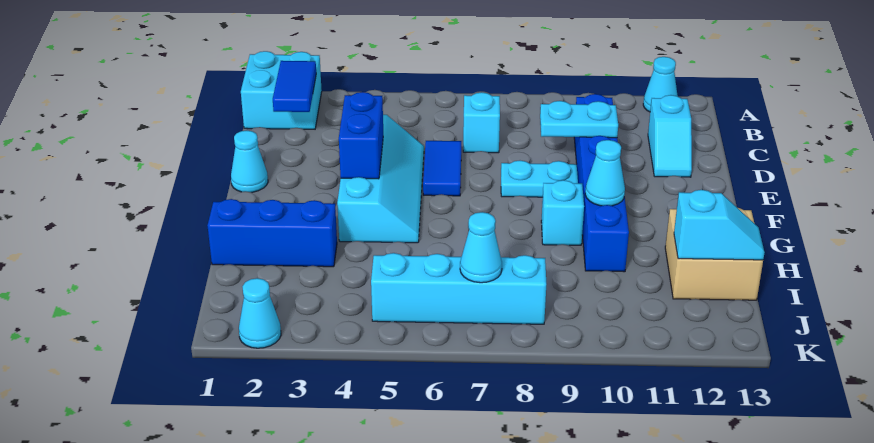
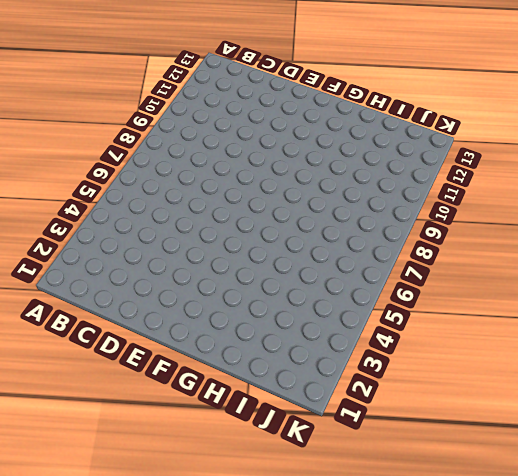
none -> cyan 2x2 brick [241,51,322,129]
none -> cyan 1x1 cone [643,57,678,112]
none -> cyan 1x1 brick [463,92,500,153]

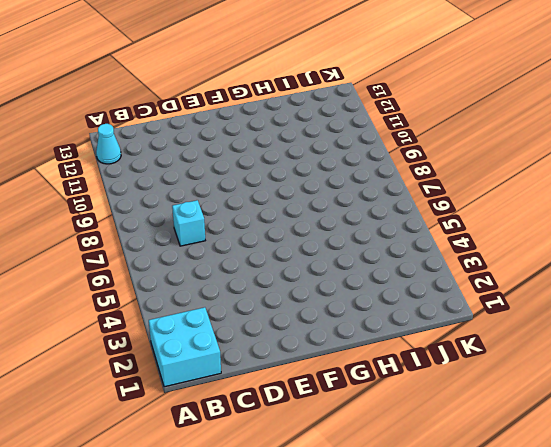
none -> blue 1x6 brick [574,94,629,272]
none -> cyan 1x2 slope [648,95,692,177]
none -> cyan 2x4 slope [337,115,424,243]

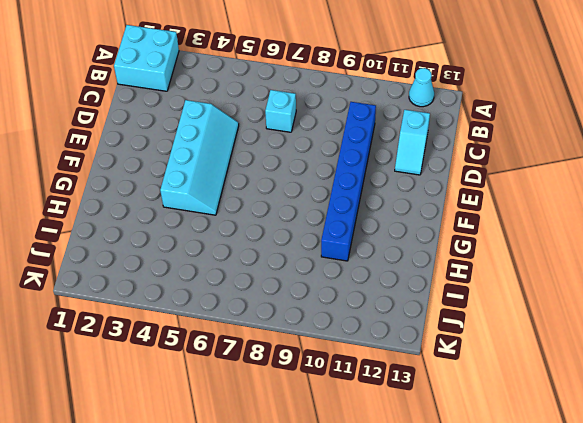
none -> blue 1x2 tile [423,141,461,196]
none -> cyan 1x1 cone [231,131,268,192]
none -> cyan 1x2 plate [501,161,578,197]

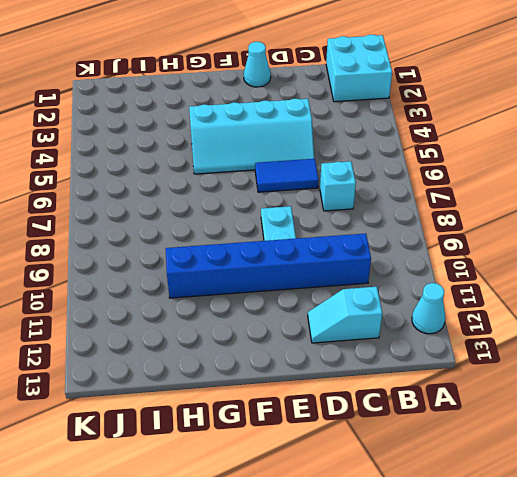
none -> cyan 1x1 brick [541,180,584,245]
none -> blue 1x3 brick [207,199,337,267]
none -> tan 2x2 brick [665,208,763,300]

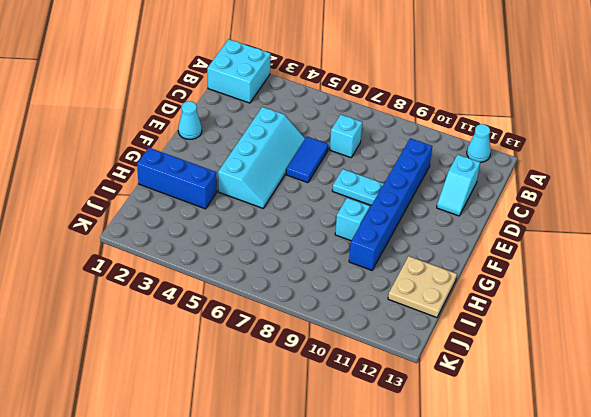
tan 2x2 plate [388,256,457,318] -> tan 2x2 brick [665,208,763,300]
none -> cyan 1x4 brick [371,253,546,324]
none -> cyan 1x1 cone [239,278,281,348]
none -> blue 1x2 tile [273,61,316,112]

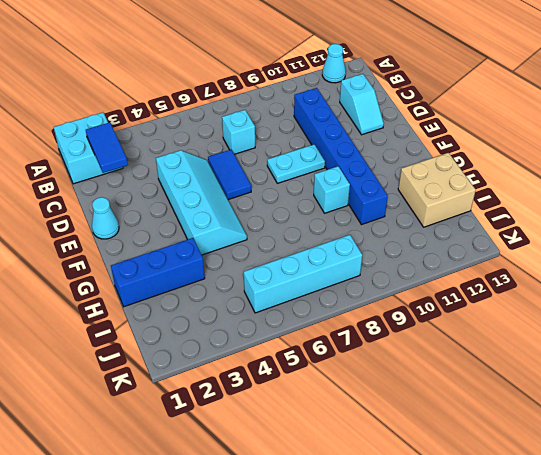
none -> cyan 1x1 cone [239,278,281,348]
none -> cyan 1x2 plate [540,101,618,138]
none -> blue 1x2 brick [339,92,383,179]

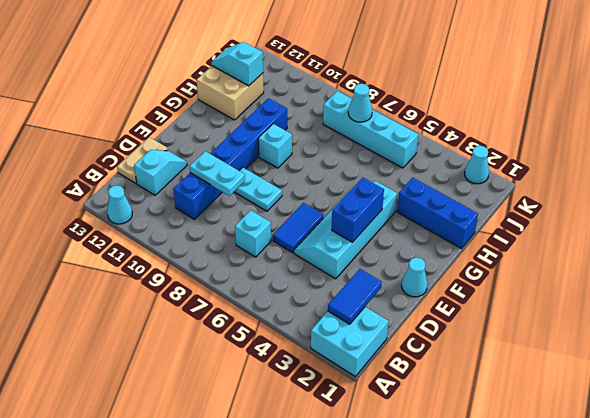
tan 1x2 plate [117,137,168,184] -> none
none -> cyan 1x1 cone [585,140,625,206]

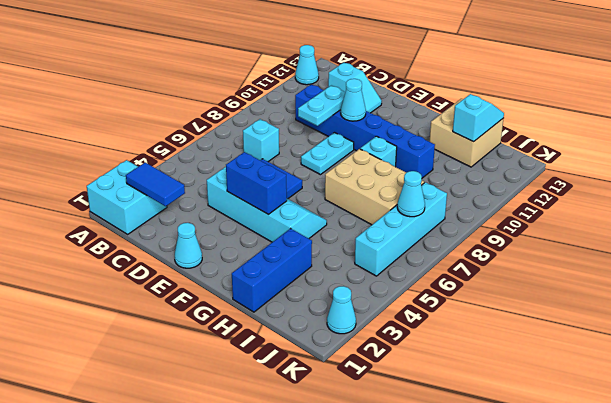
cyan 1x1 cone [341,79,366,121] -> cyan 1x1 cone moved to [585,140,625,206]
tan 2x3 brick [325,149,424,225] -> none

